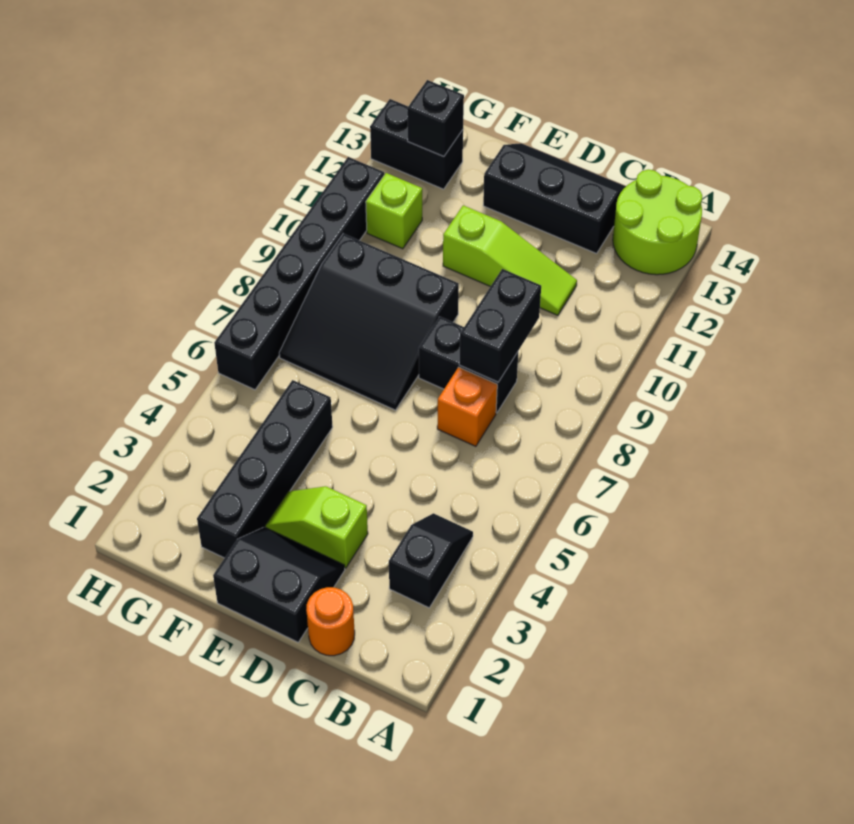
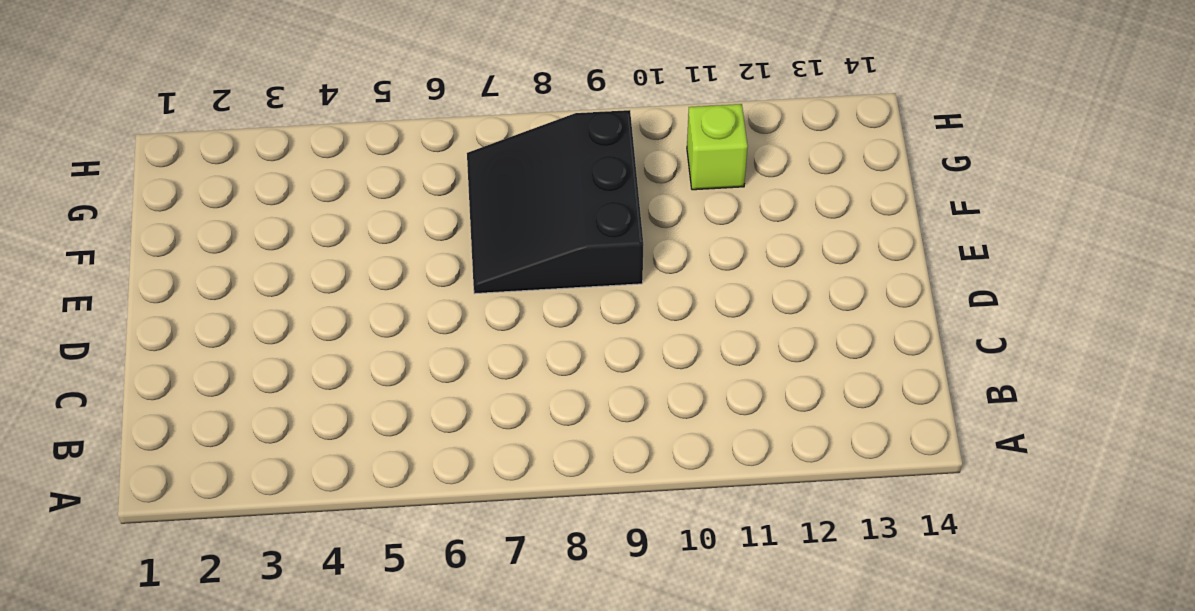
none -> lime 2x2 round brick [613,169,702,275]
none -> black 1x2 slope [389,513,473,608]
none -> orange 1x1 round brick [306,587,355,656]

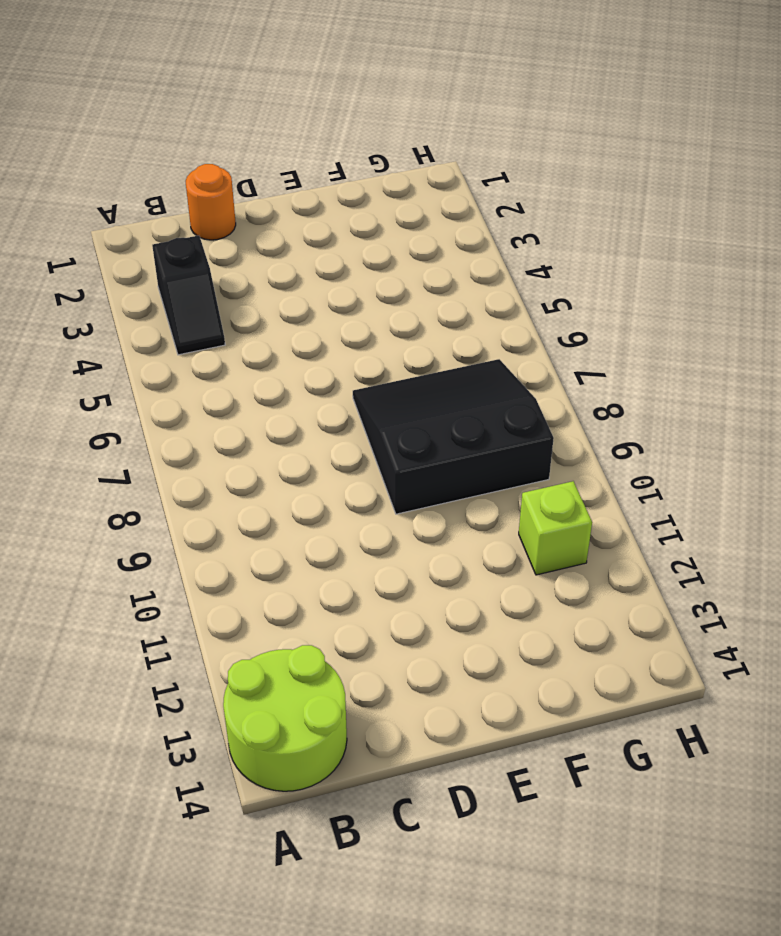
none -> orange 1x1 brick [437,367,497,446]
none -> black 1x2 brick [419,316,518,413]
none -> lime 1x3 slope [443,205,577,315]

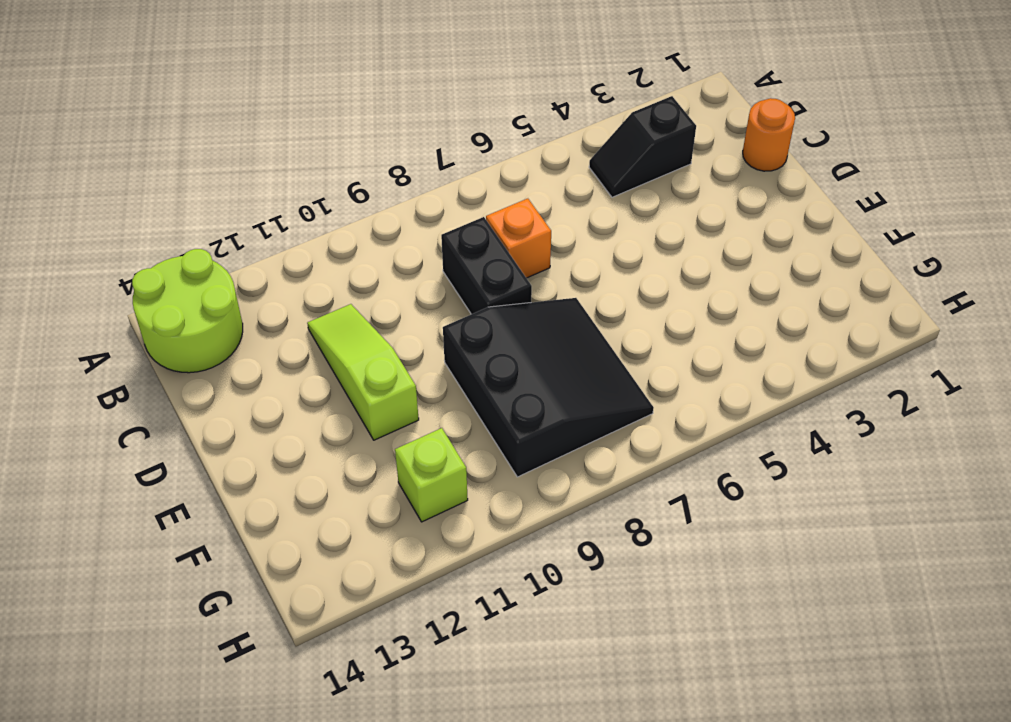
none -> black 2x3 slope [483,143,626,253]
none -> black 2x2 slope [213,527,345,642]
none -> lime 1x2 slope [266,486,368,568]

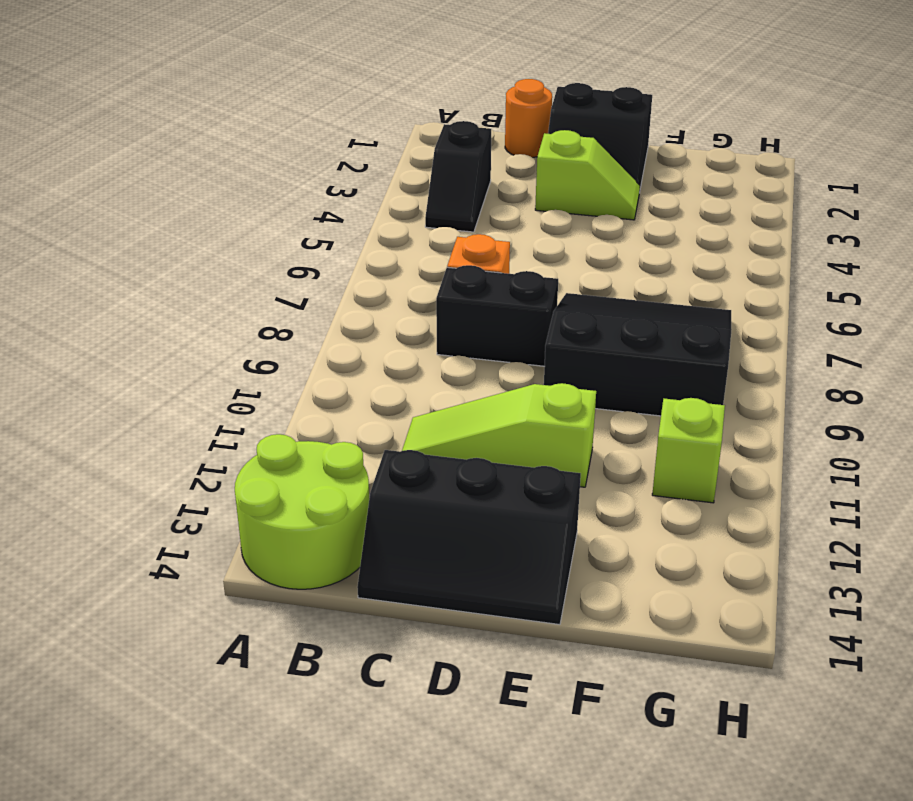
none -> black 1x4 brick [197,380,333,558]
none -> black 1x2 brick [370,99,463,189]
none -> black 1x6 brick [214,157,384,390]

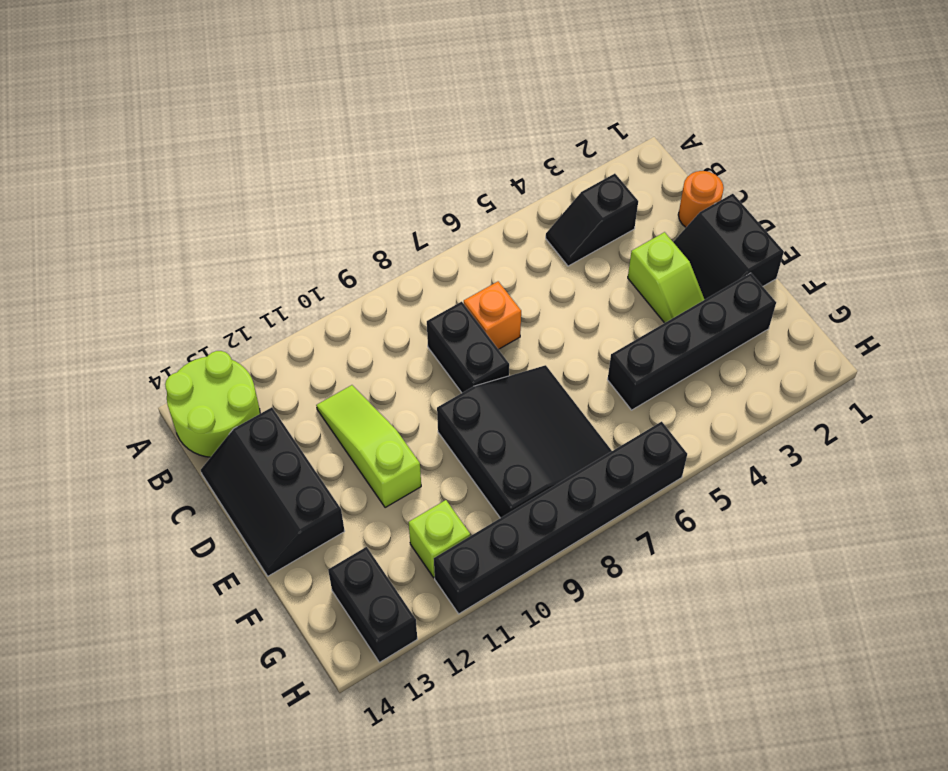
none -> black 1x2 brick [459,269,541,382]
none -> black 1x1 brick [407,80,464,157]

